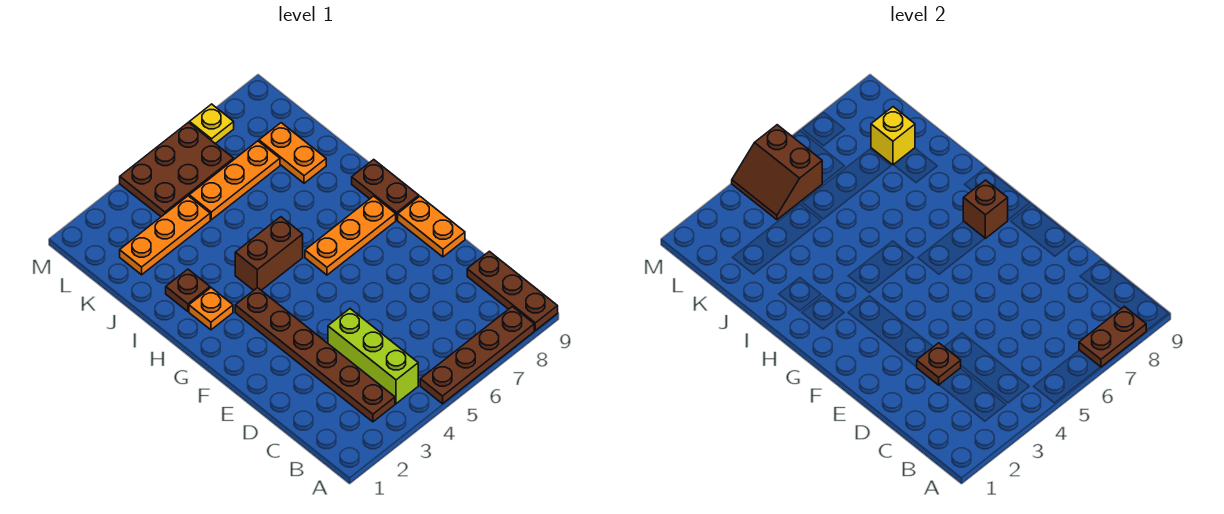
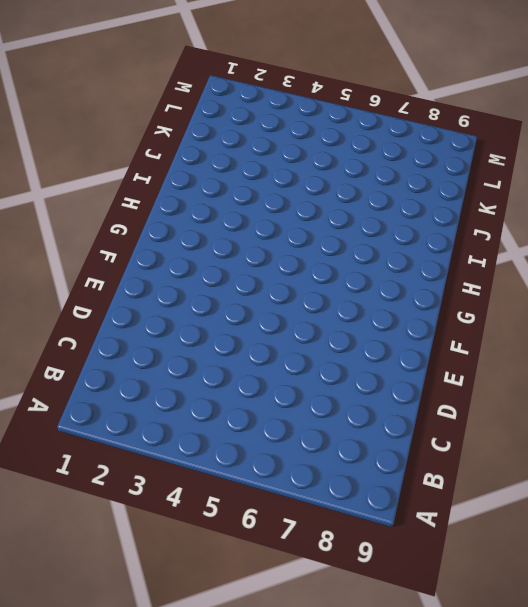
none -> brown 1x4 plate [420,307,534,404]
none -> brown 1x3 plate [467,251,558,330]
none -> brown 1x6 plate [235,288,395,422]

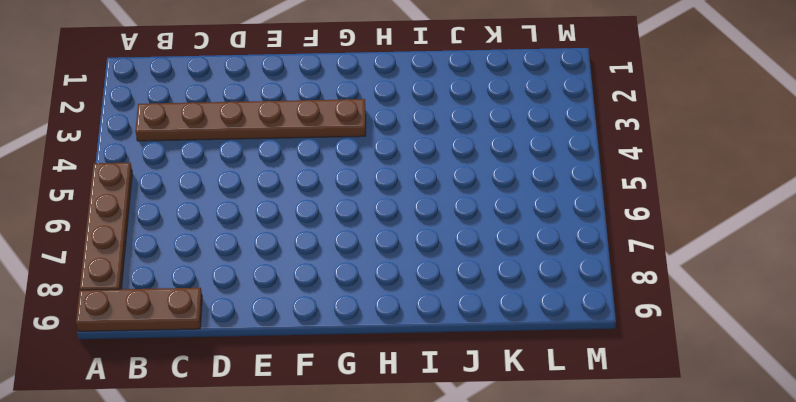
none -> lime 1x3 brick [328,309,418,404]
none -> orange 1x2 plate [398,196,465,257]
none -> orange 1x3 plate [305,196,396,275]

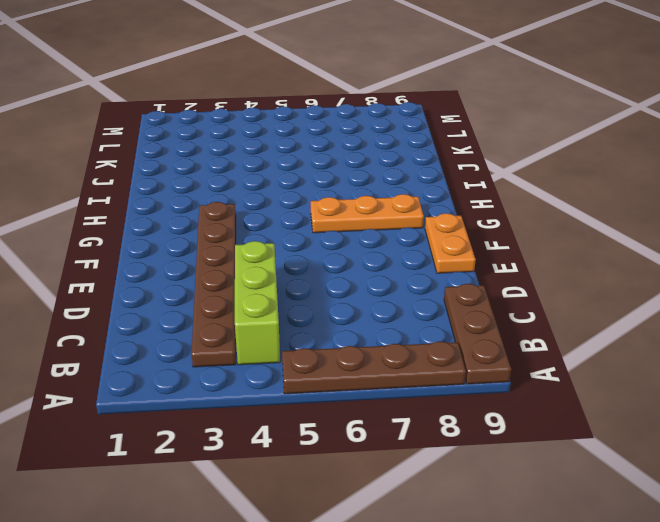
none -> brown 1x2 plate [352,160,419,220]
none -> orange 1x1 plate [189,288,233,330]
none -> brown 1x2 brick [235,217,303,290]

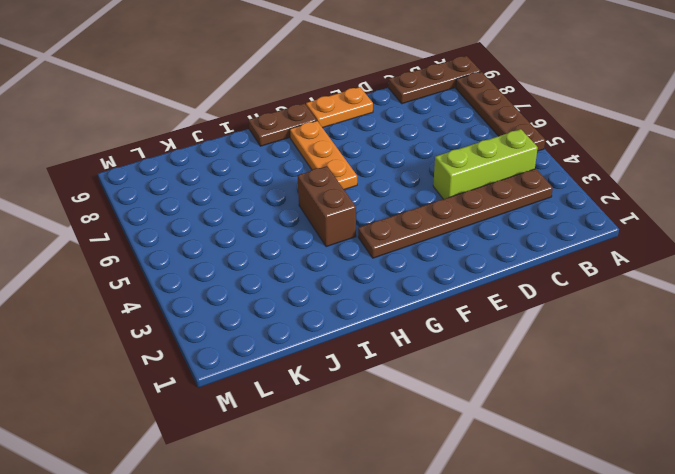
none -> orange 1x1 plate [189,288,233,330]
none -> brown 1x1 plate [166,269,210,311]
none -> orange 1x2 plate [259,123,326,183]

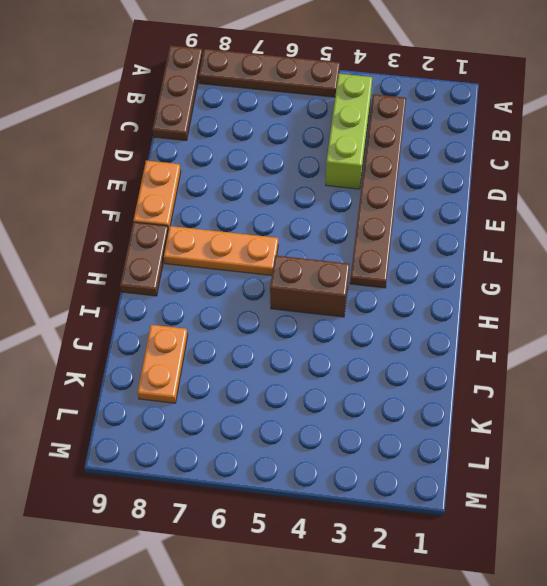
none -> orange 1x1 plate [189,288,233,330]
none -> brown 1x1 plate [166,269,210,311]
none -> orange 1x3 plate [120,196,210,275]

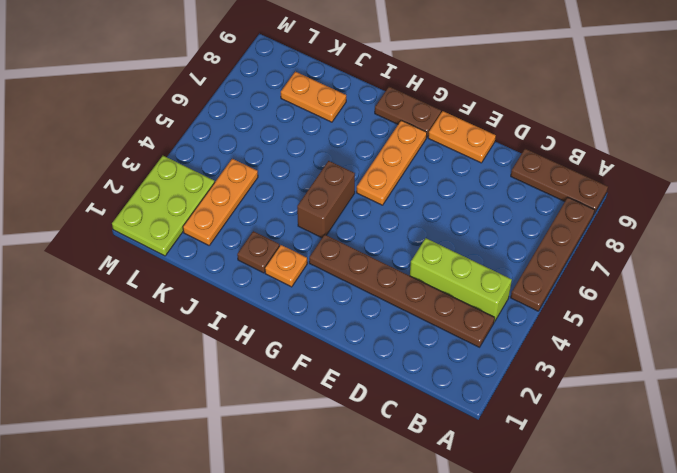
lime 2x3 plate [112,156,215,256] -> none
none -> orange 1x3 plate [189,141,280,220]
none -> brown 2x3 plate [120,122,234,217]
none -> yellow 1x1 plate [190,104,234,144]

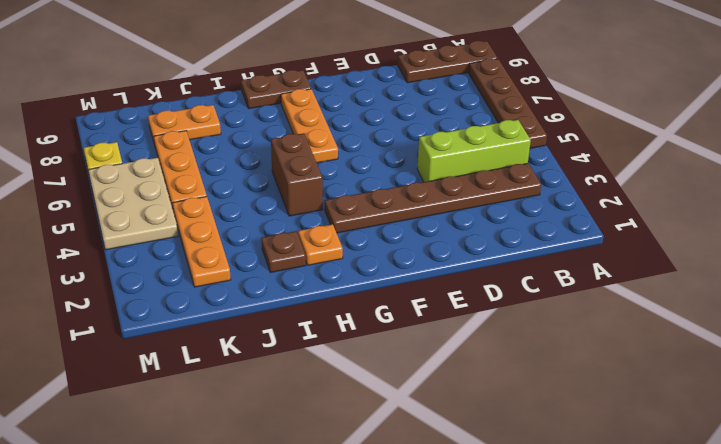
tan 2x3 plate [88,158,178,250] -> brown 2x3 plate [120,122,234,217]
none -> orange 1x2 plate [398,196,465,257]
none -> brown 1x2 plate [1079,307,1146,367]
none -> brown 1x1 plate [917,343,961,385]

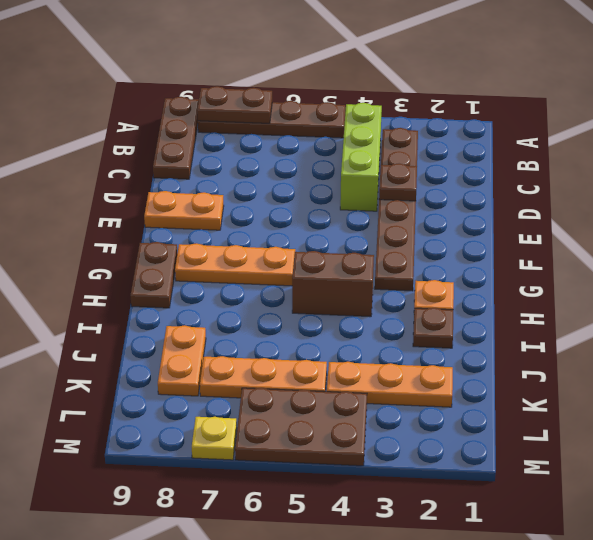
orange 1x2 plate [144,191,224,230] -> orange 1x2 plate turned to [398,196,465,257]
none -> brown 1x1 brick [963,180,1008,238]
none -> yellow 1x1 brick [871,107,915,165]
none -> brown 2x2 slope [732,125,822,220]

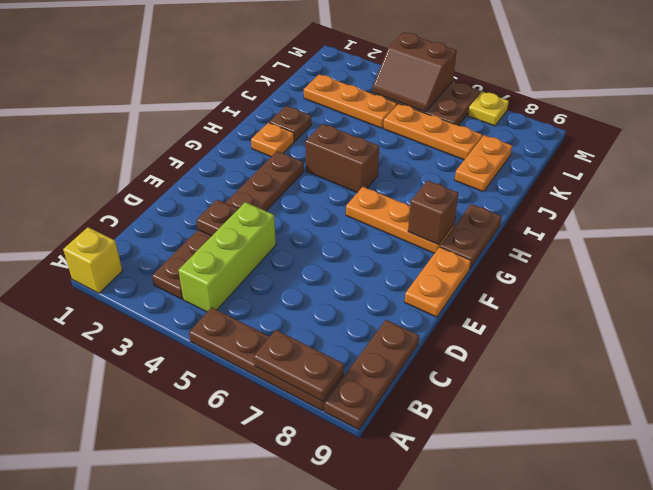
yellow 1x1 brick [63,227,122,293] -> yellow 1x1 brick moved to [871,107,915,165]
brown 2x2 slope [372,32,457,112] -> brown 2x2 slope turned to [732,125,822,220]

